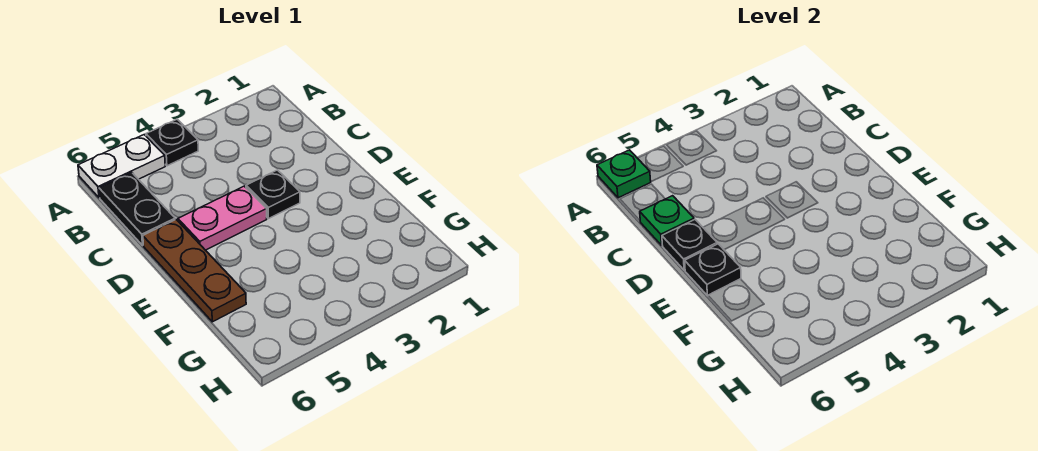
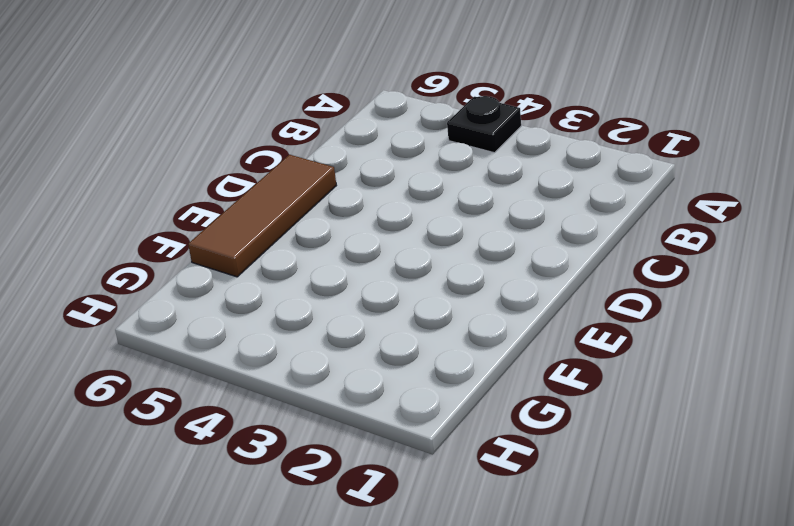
brown 1x3 tile [188,155,336,277] -> brown 1x3 plate [143,220,246,322]
none -> white 1x2 plate [78,135,165,198]
none -> black 1x2 plate [99,173,175,245]

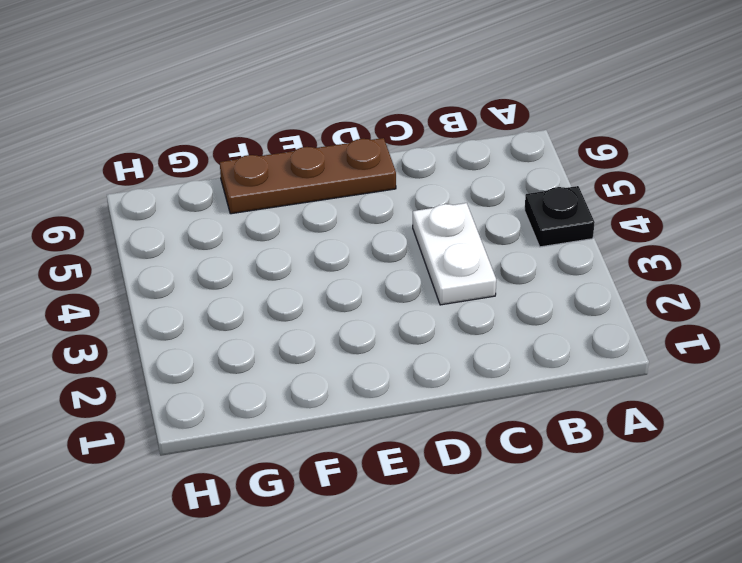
white 1x2 plate [413,203,496,305] -> white 1x2 plate moved to [78,135,165,198]
none -> black 1x2 plate [99,173,175,245]
none -> black 1x1 plate [246,170,300,219]

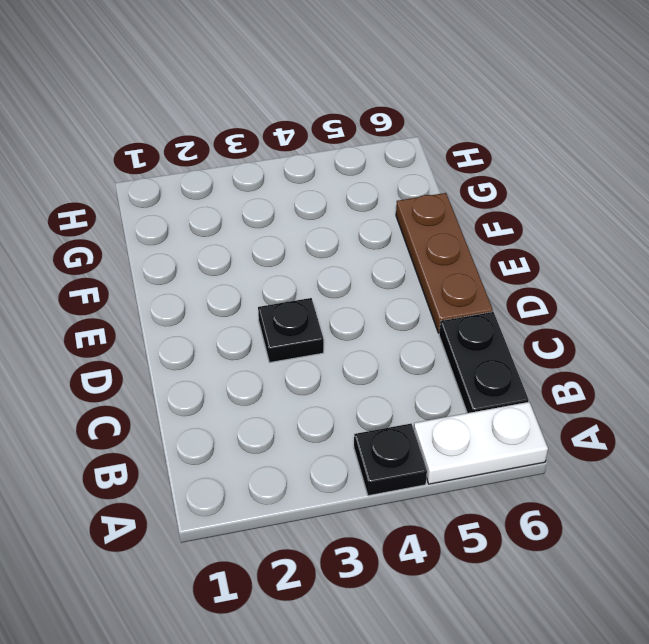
none -> pink 1x2 plate [178,186,267,250]
none -> green 1x1 plate [597,150,651,198]

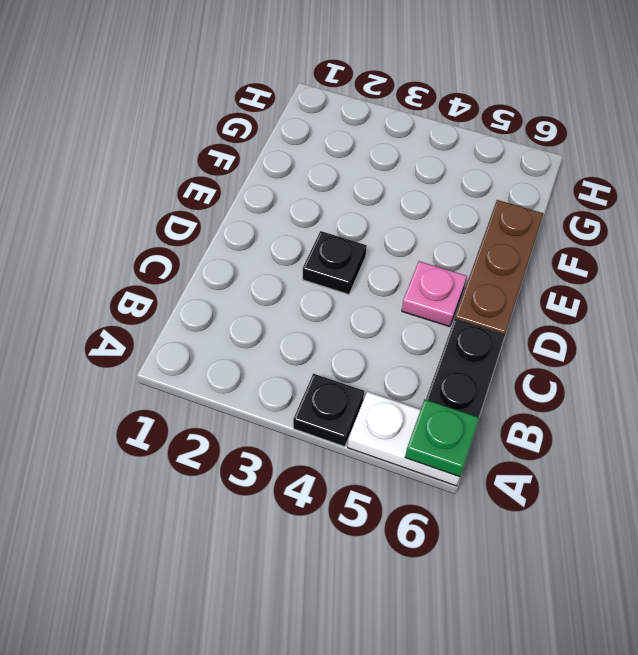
pink 1x1 plate [402,261,467,327] -> pink 1x2 plate [178,186,267,250]
none -> green 1x1 plate [640,196,694,245]
none -> black 1x1 plate [662,220,717,270]

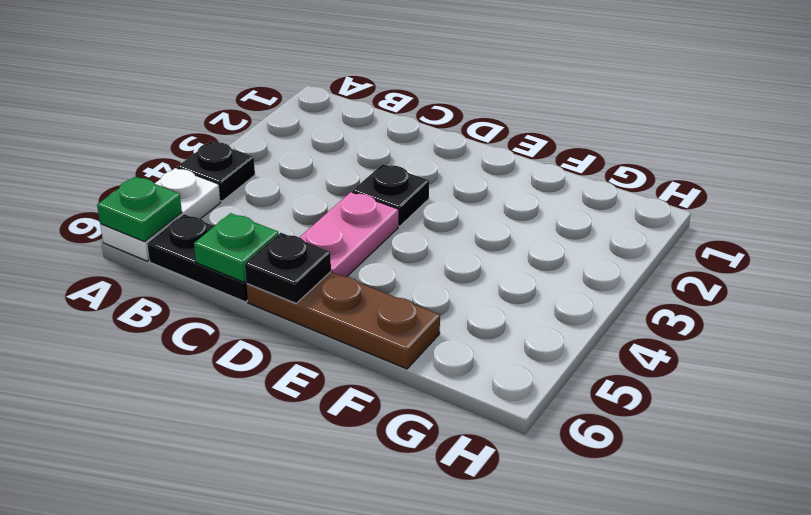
none -> black 1x1 plate [685,244,741,296]

